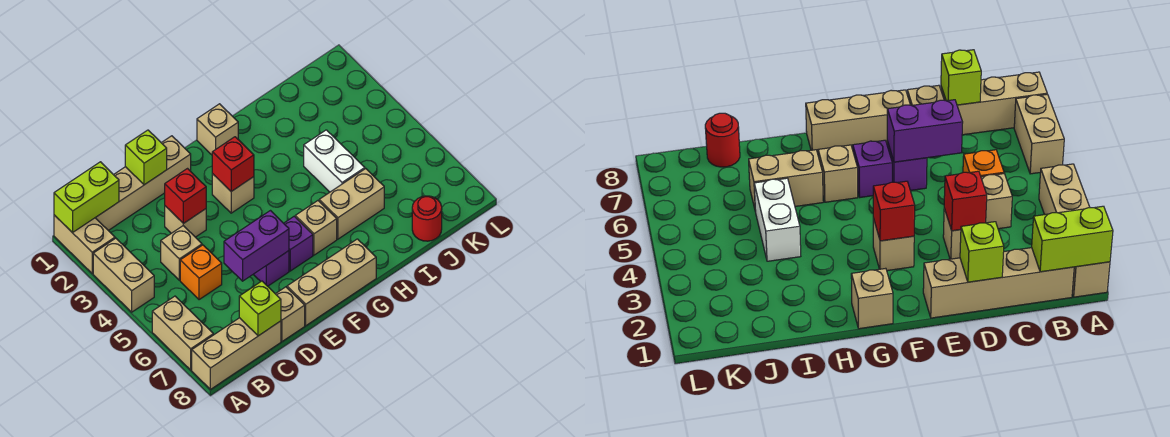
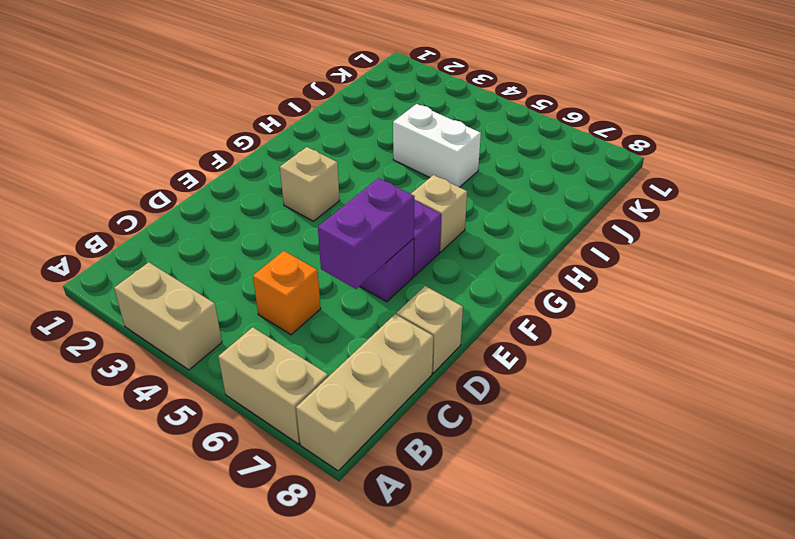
none -> tan 1x2 brick [54,215,115,273]
none -> tan 1x4 brick [95,136,191,231]
none -> tan 1x1 brick [161,226,202,280]

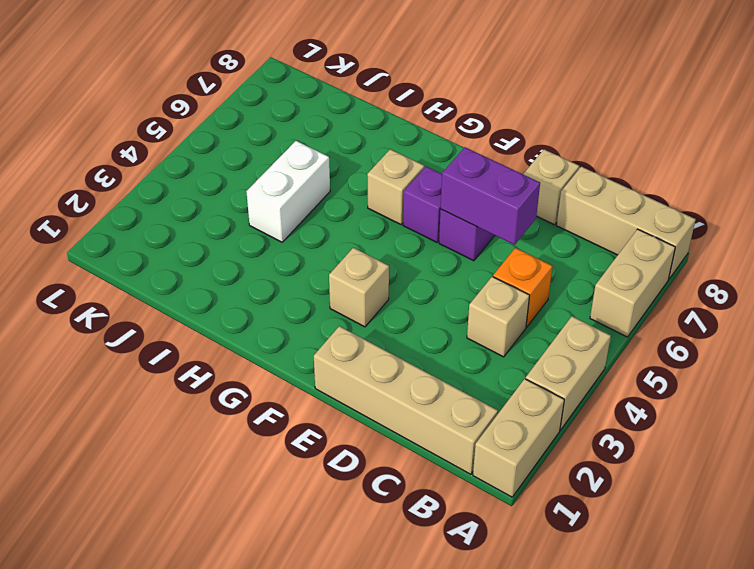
none -> tan 1x1 brick [165,206,206,237]
none -> tan 1x3 brick [287,239,376,326]
none -> tan 1x1 brick [197,104,238,155]

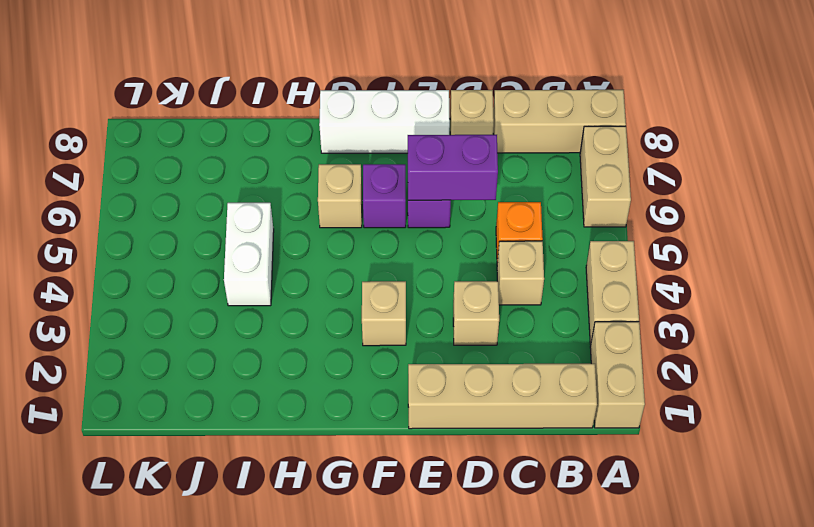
white 1x3 brick [319,90,450,153] -> tan 1x3 brick [287,239,376,326]
none -> tan 1x1 brick [197,104,238,155]
none -> tan 1x2 brick [319,169,384,239]
none -> red 1x1 round brick [412,196,442,241]

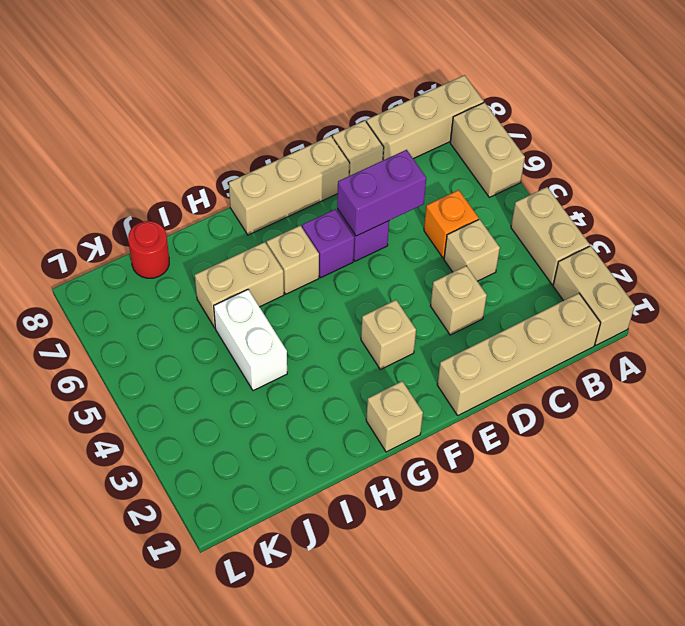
none -> lime 1x2 brick [54,162,119,233]
none -> lime 1x1 brick [239,281,281,336]
none -> lime 1x1 brick [125,130,167,185]

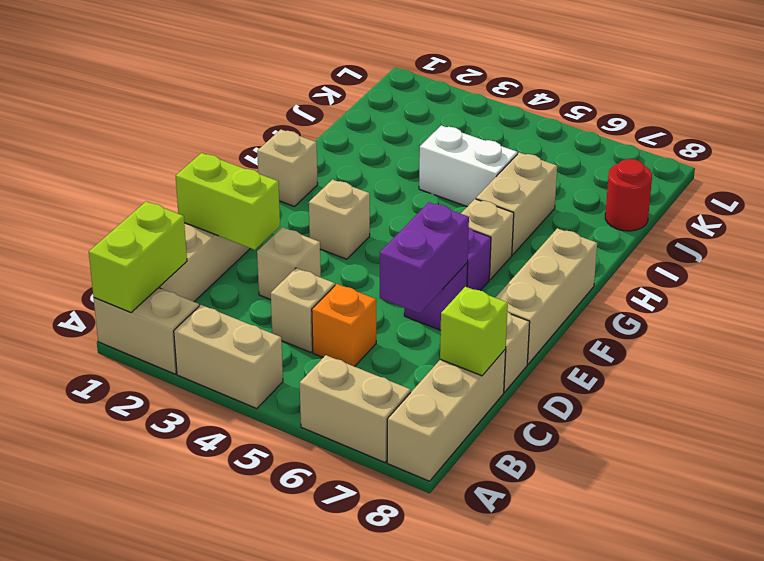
lime 1x2 brick [176,153,280,250] -> lime 1x1 brick [125,130,167,185]
none -> red 1x1 brick [165,169,206,224]
none -> red 1x1 brick [212,137,254,191]

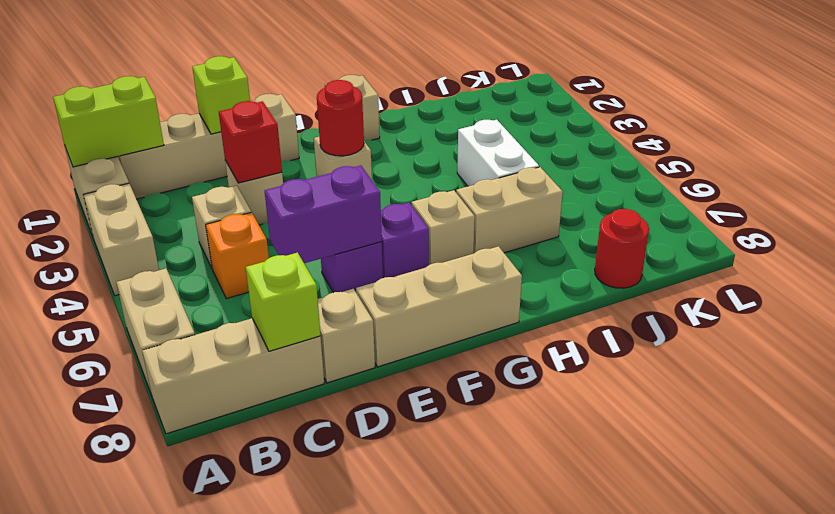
red 1x1 round brick [317,80,364,156] -> red 1x1 brick [212,137,254,191]

